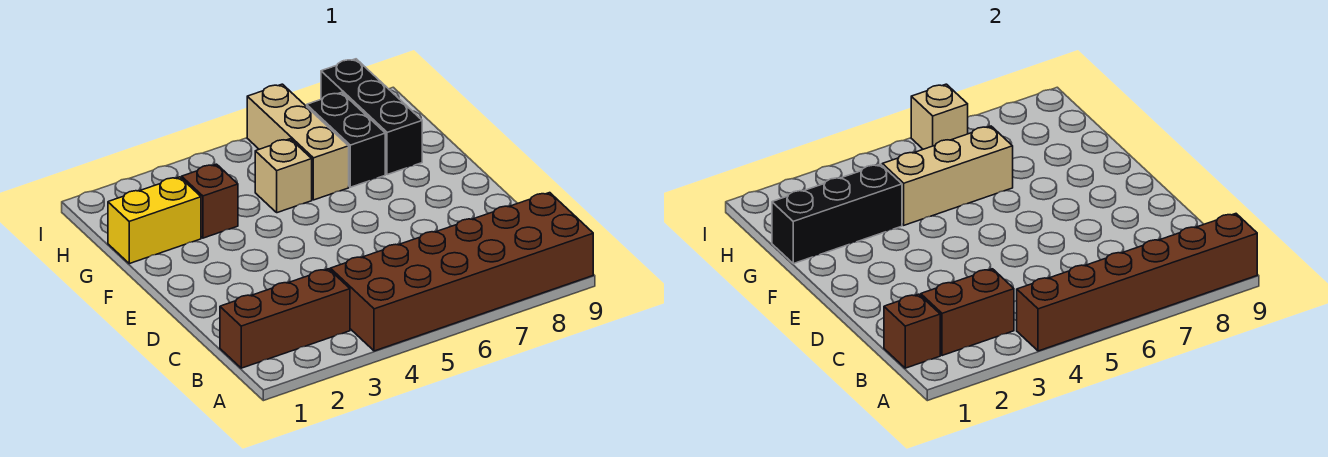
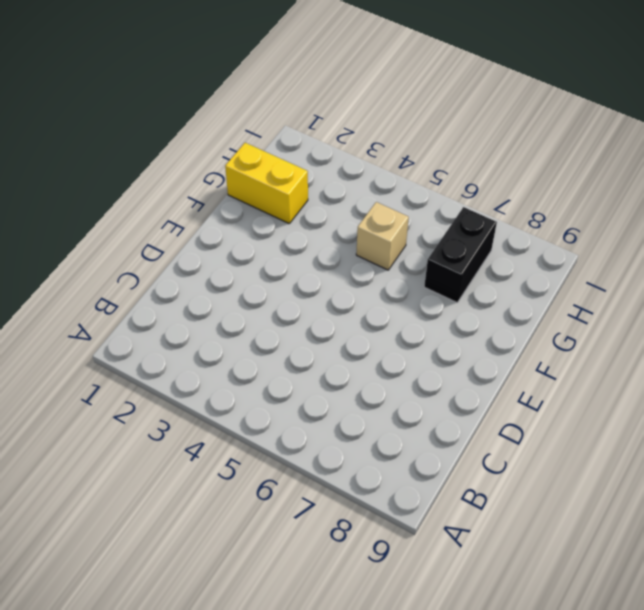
none -> brown 2x6 brick [330,193,593,351]
none -> brown 1x3 brick [220,269,350,368]
none -> brown 1x1 brick [182,164,238,238]

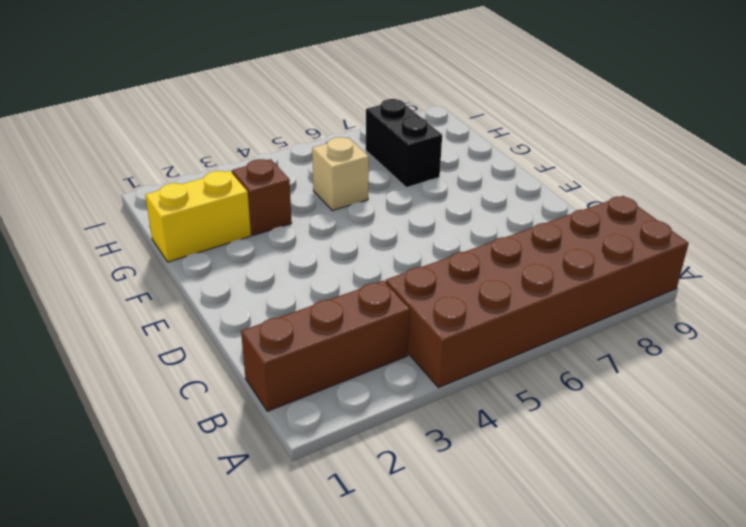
none -> tan 1x3 brick [247,84,349,200]
none -> black 1x3 brick [321,59,422,175]
none -> brown 1x6 brick [1017,214,1257,351]

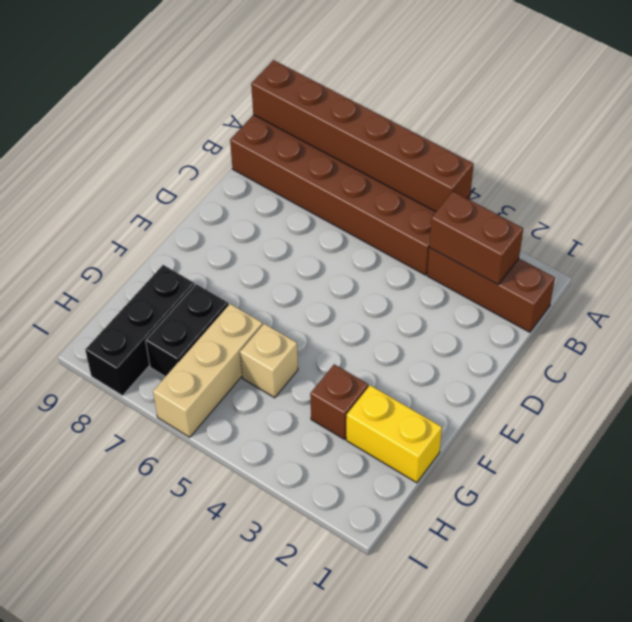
none -> brown 1x1 brick [884,294,940,368]
none -> black 1x3 brick [772,164,902,264]
none -> tan 1x3 brick [882,126,1013,225]

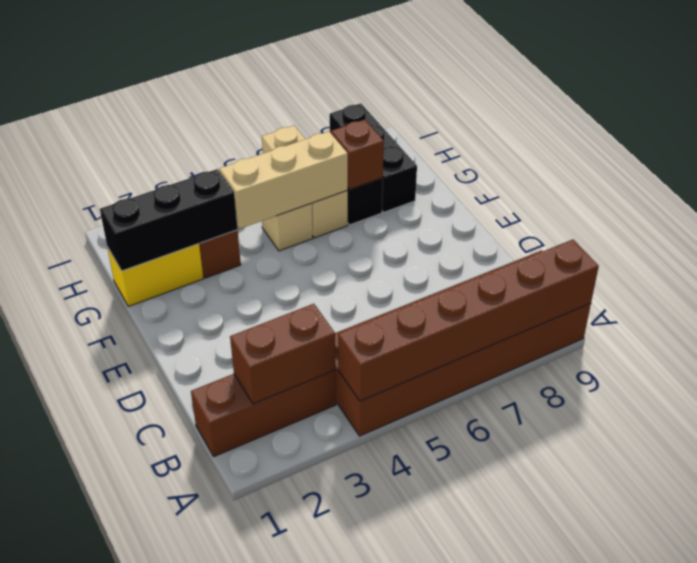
brown 1x1 brick [331,119,384,190] -> brown 1x1 brick moved to [884,294,940,368]
none -> tan 1x1 brick [911,84,968,149]

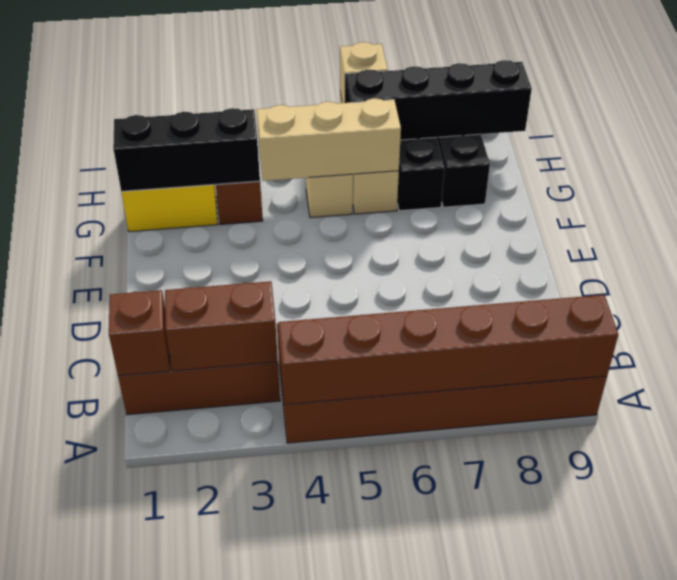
black 1x4 brick [345,60,532,140] -> none

